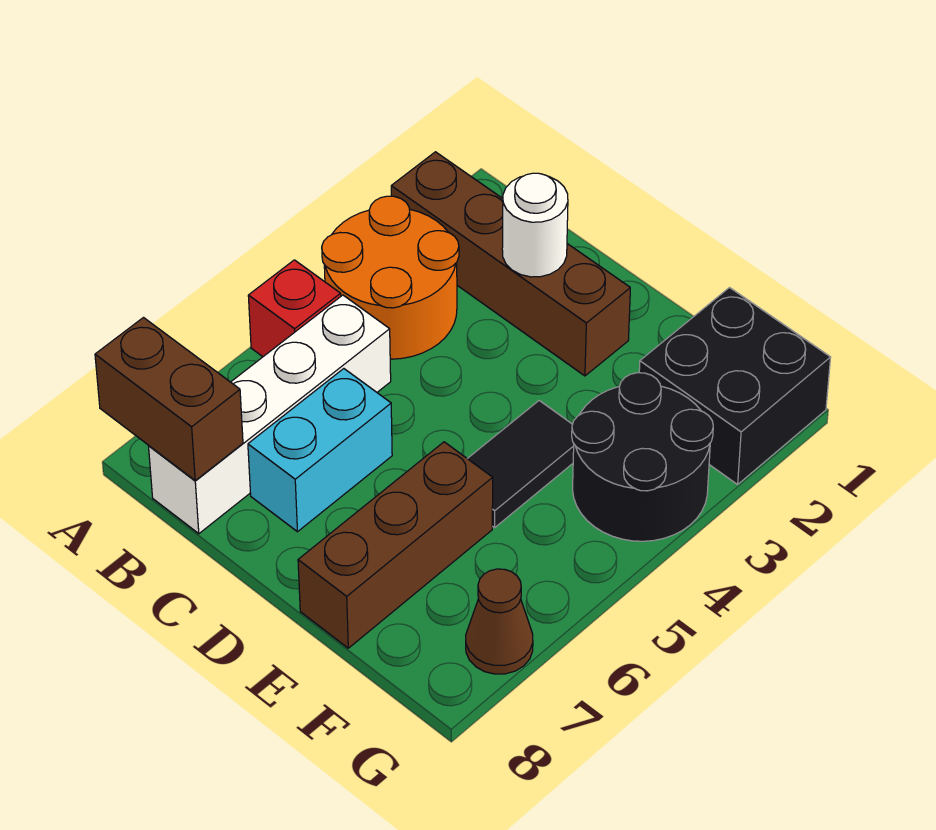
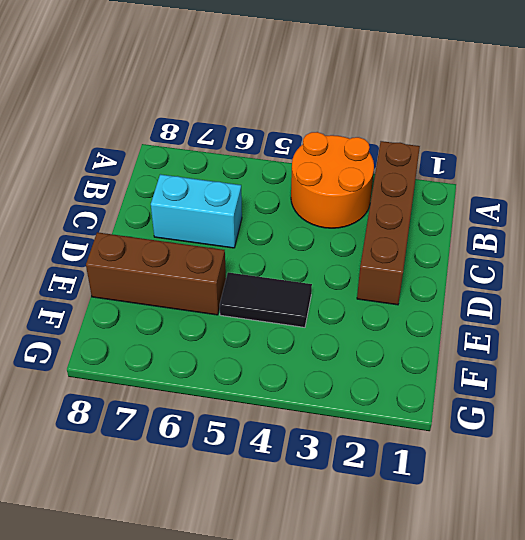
none -> red 1x1 brick [248,260,341,357]
none -> white 1x4 brick [149,295,391,534]
none -> black 2x2 brick [639,288,831,484]

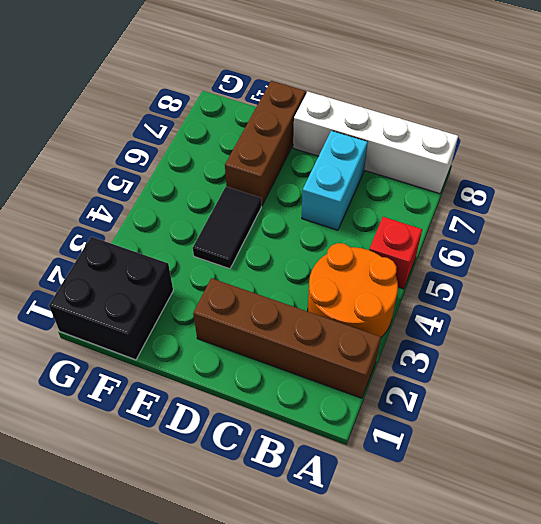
white 1x4 brick [293,92,458,194] -> white 1x4 brick turned to [149,295,391,534]
none -> black 2x2 round brick [572,373,713,541]
none -> brown 1x1 cone [466,569,533,674]
none -> brown 1x2 brick [95,318,243,480]

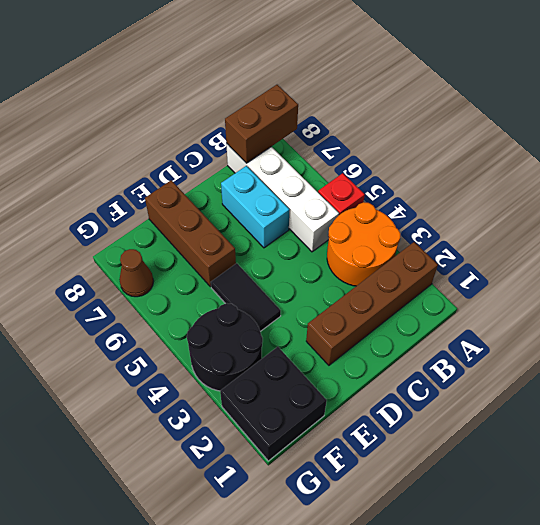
none -> white 1x1 round brick [502,173,568,277]

